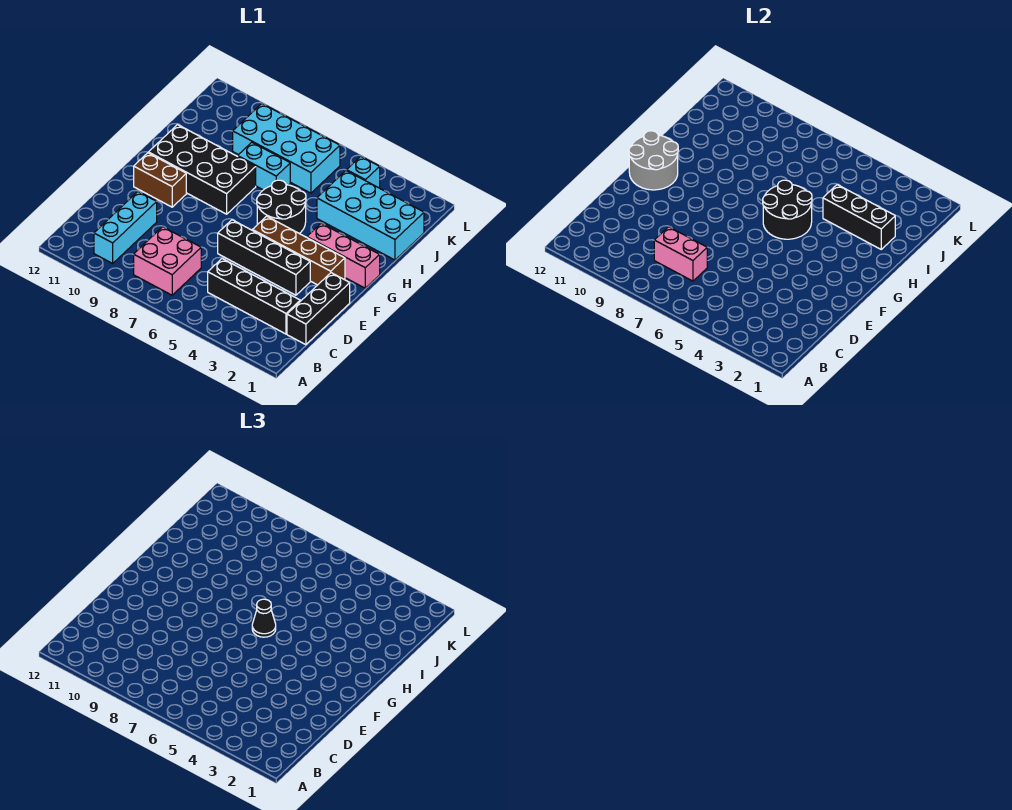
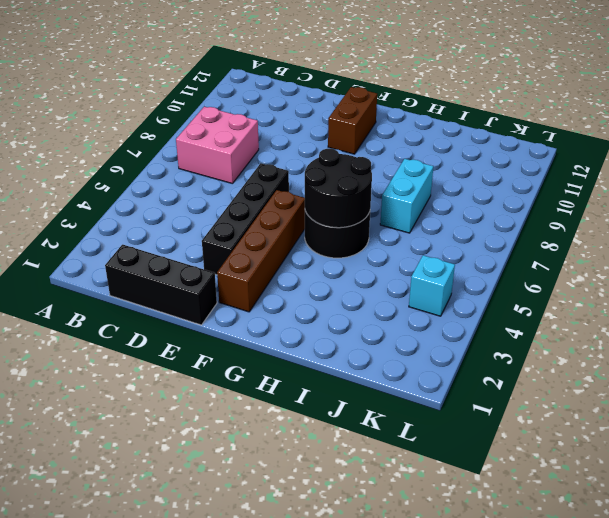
none -> cyan 1x3 brick [94,192,157,263]
none -> black 1x4 brick [208,259,300,334]
none -> pink 1x3 brick [307,223,380,288]

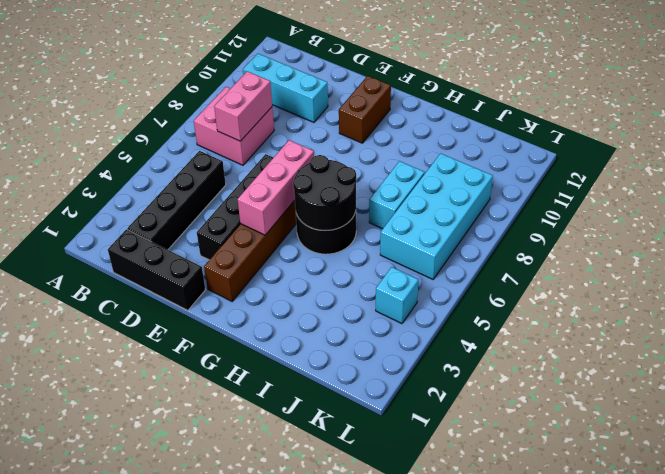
pink 1x3 brick [237,140,314,235] -> pink 1x3 brick moved to [307,223,380,288]
none -> black 2x4 brick [148,125,256,214]
none -> cyan 2x4 brick [317,171,424,260]
none -> grey 2x2 round brick [629,131,678,190]

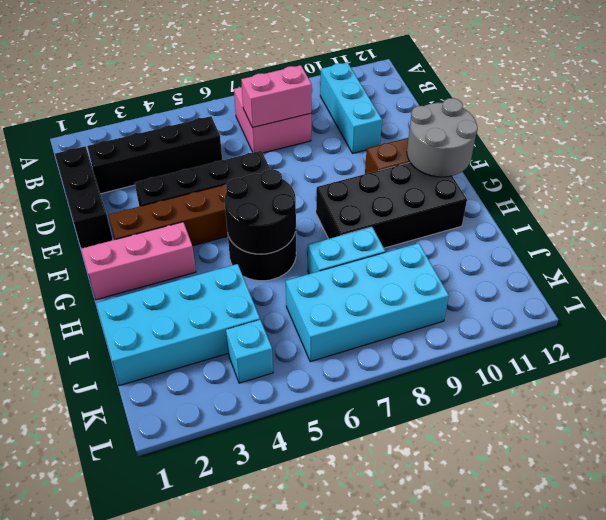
none -> black 1x3 brick [823,185,895,249]
none -> black 1x1 cone [252,599,276,637]

